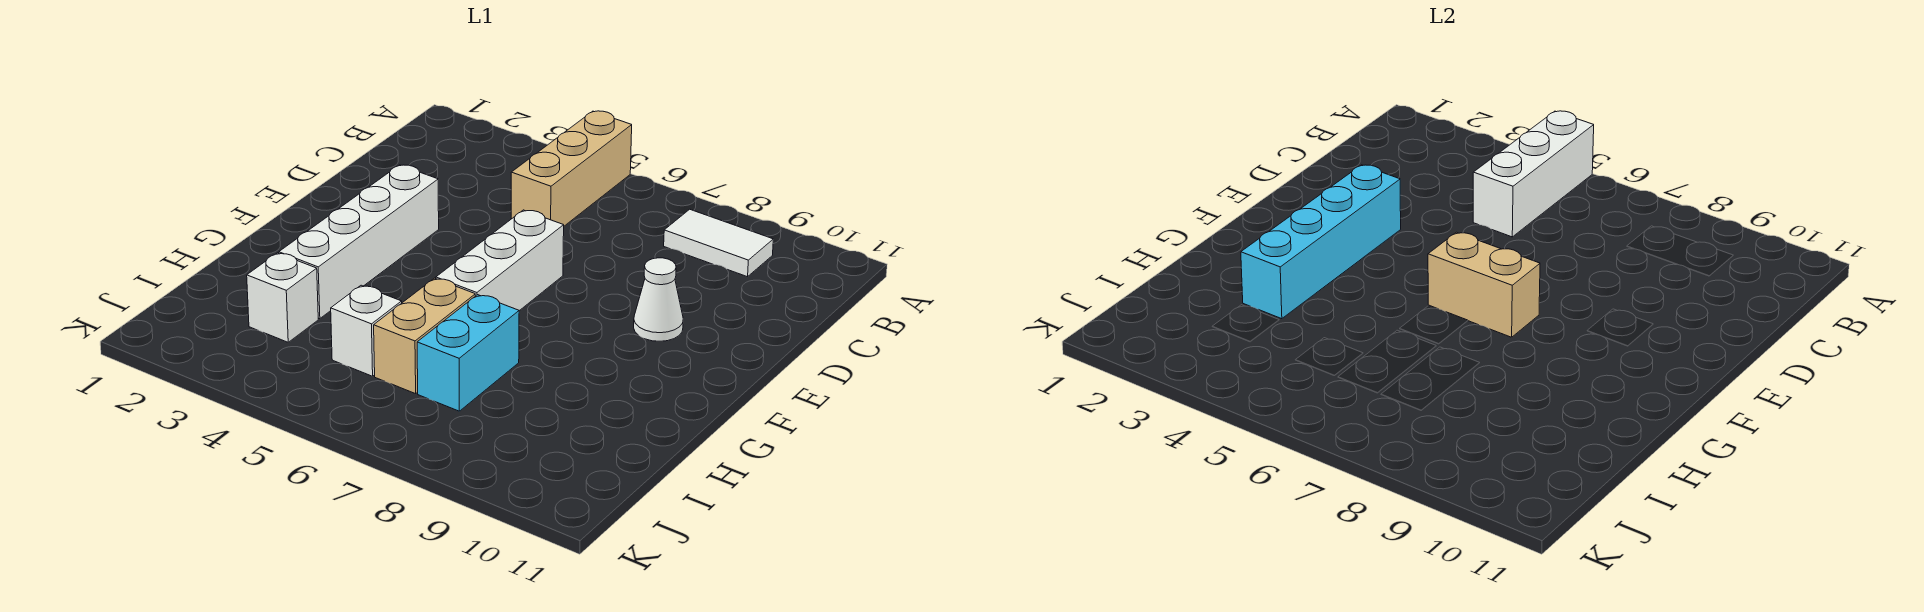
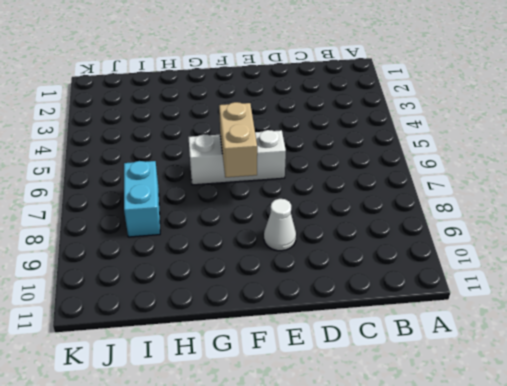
cyan 1x2 brick [124,161,160,237] -> cyan 1x2 brick turned to [417,295,519,411]
none -> tan 1x3 brick [511,111,632,226]
none -> white 1x2 tile [664,209,773,277]
none -> white 1x4 brick [279,165,439,319]

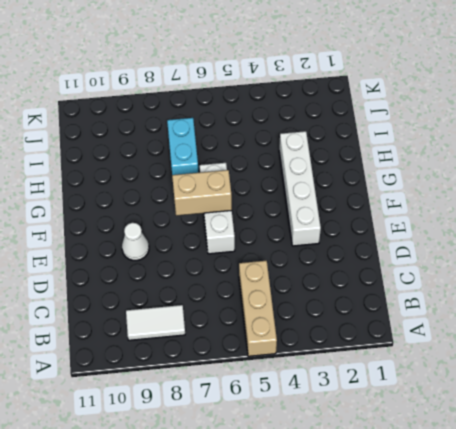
none -> tan 1x2 brick [374,278,475,394]
none -> white 1x1 brick [247,253,318,342]
none -> white 1x1 brick [331,285,402,376]

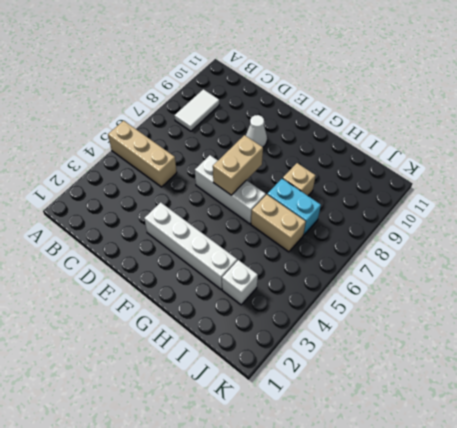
tan 1x1 brick [283,163,316,196] -> none
none -> white 1x1 brick [331,285,402,376]
none -> white 1x3 brick [1473,111,1594,237]
none -> cyan 1x4 brick [1241,165,1401,319]

